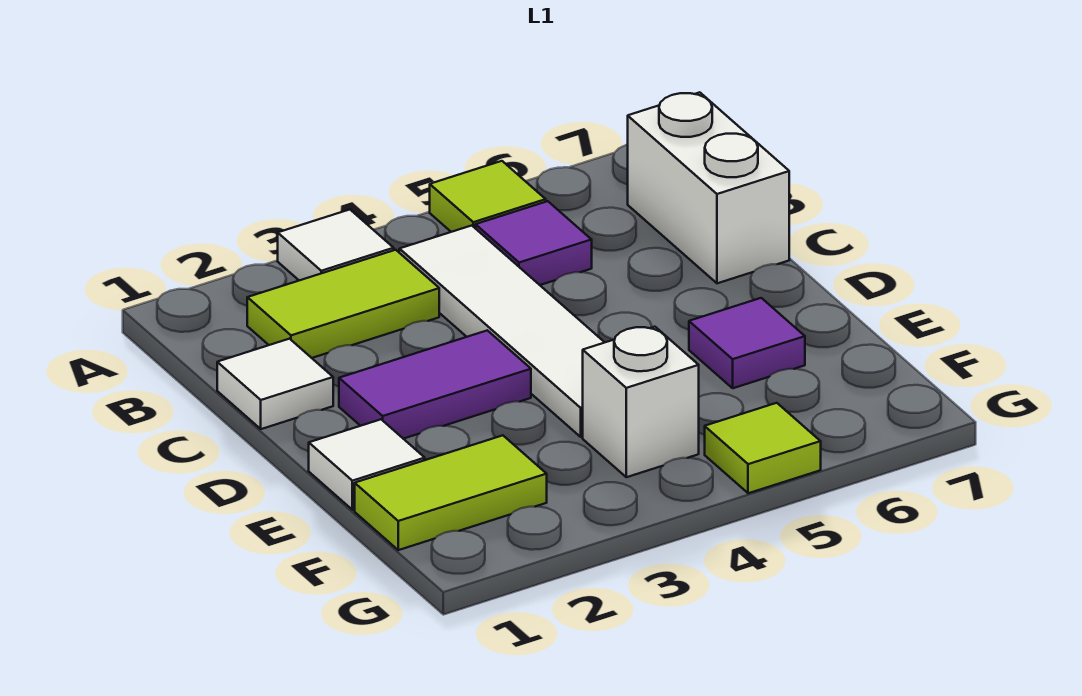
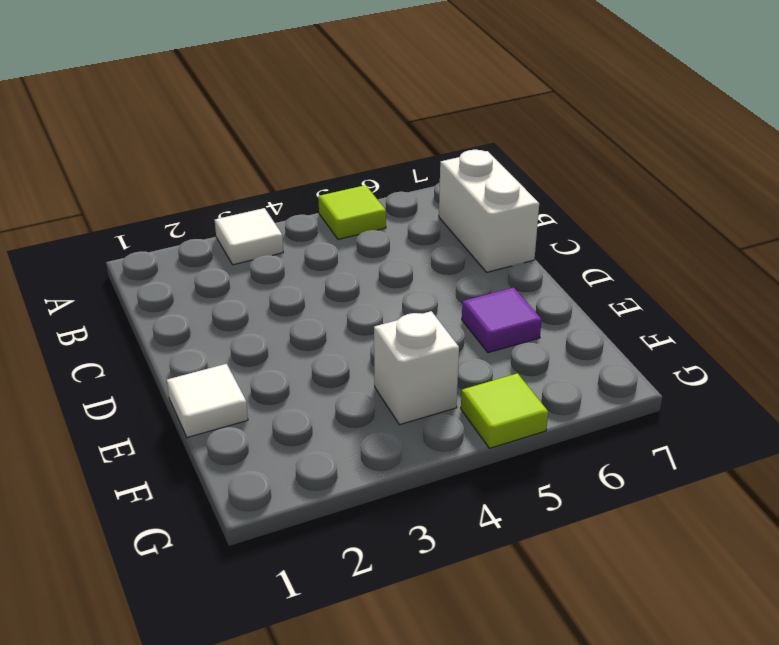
none -> lime 1x2 tile [247,250,439,358]
none -> white 1x4 tile [399,226,605,437]
none -> purple 1x1 tile [476,201,592,285]

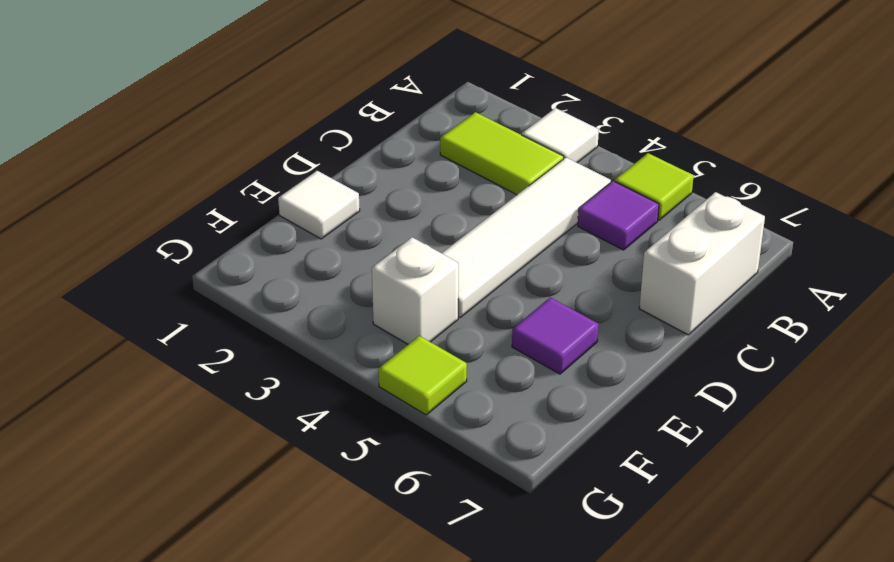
none -> white 1x1 tile [217,339,333,429]
none -> purple 1x2 tile [339,330,531,439]
none -> lime 1x2 tile [355,435,547,550]

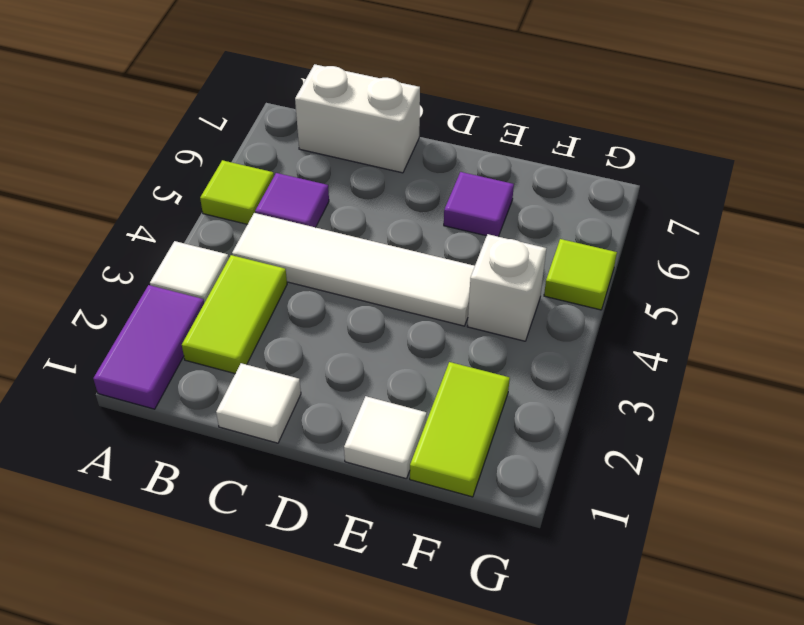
purple 1x2 tile [93,285,204,409] -> purple 1x2 tile moved to [339,330,531,439]

